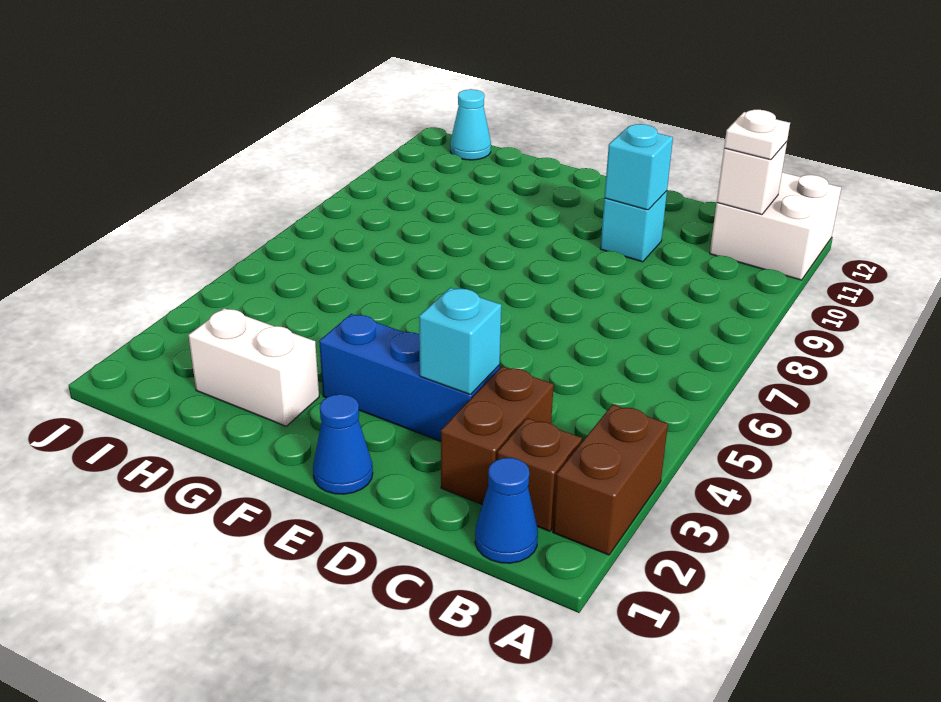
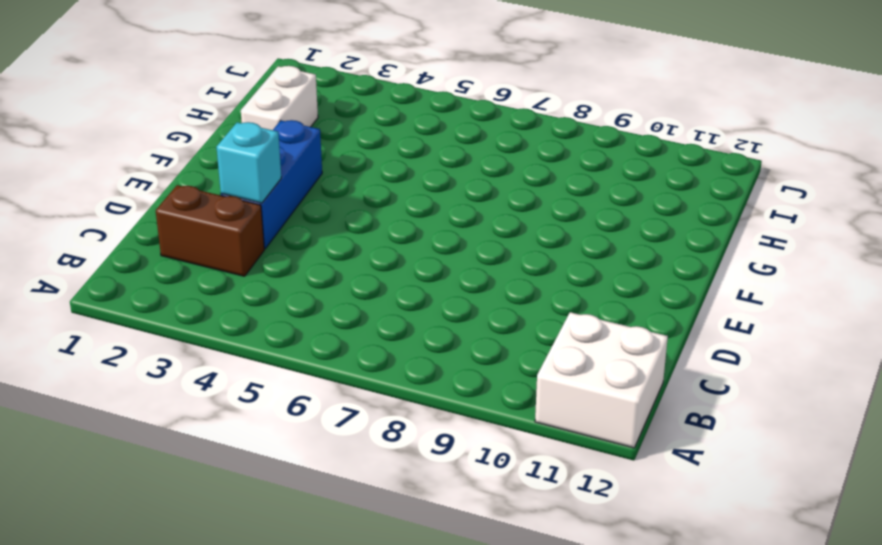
none -> brown 1x2 brick [553,404,668,555]
none -> blue 1x1 cone [475,458,538,563]
none -> brown 1x1 brick [497,418,582,531]

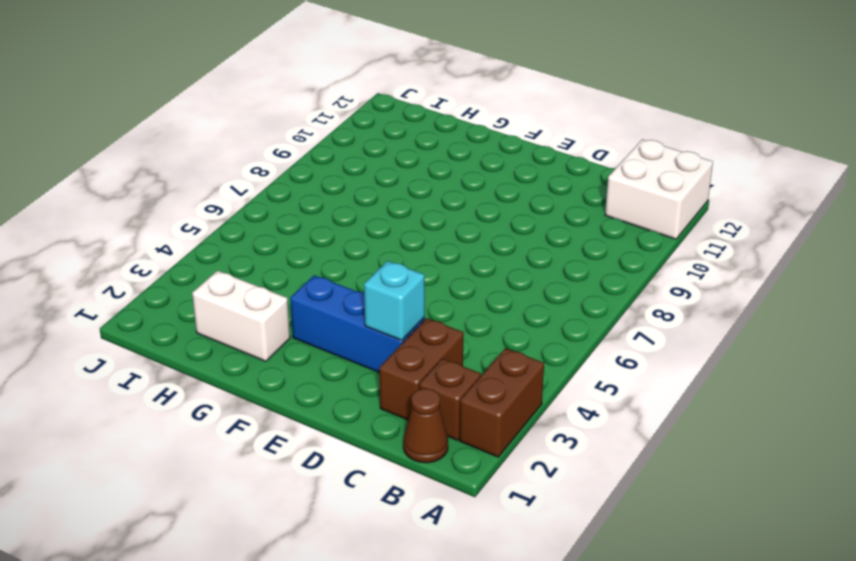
brown 1x1 cone [403,388,448,463] -> blue 1x1 cone [475,458,538,563]
none -> cyan 1x1 brick [600,191,667,262]
none -> blue 1x1 cone [313,394,373,494]
none -> cyan 1x1 cone [450,89,491,160]

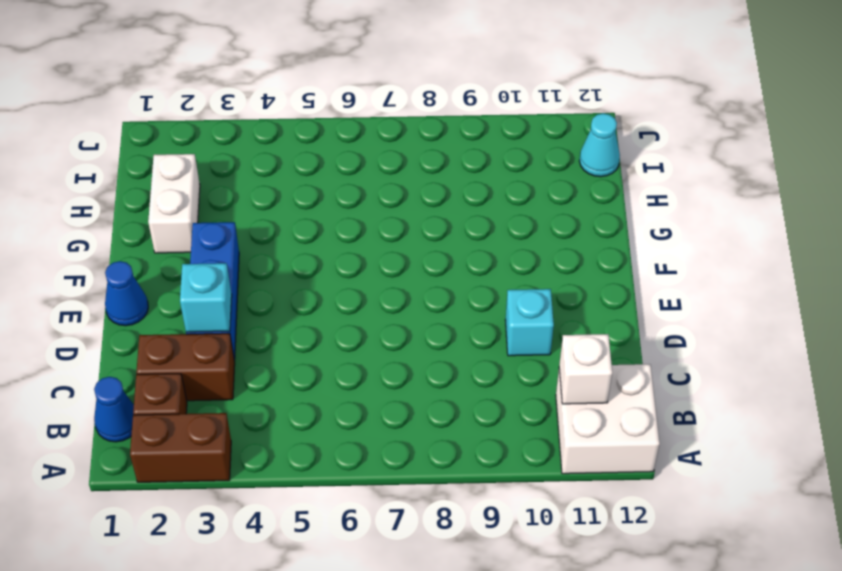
none -> cyan 1x1 brick [604,124,673,210]
none -> white 1x1 plate [724,110,790,160]

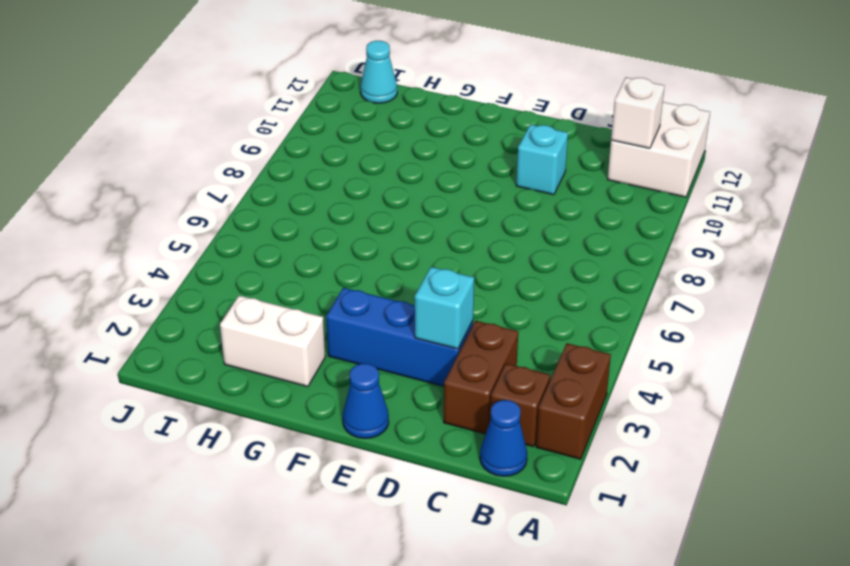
none -> cyan 1x1 brick [604,124,673,210]
none -> white 1x1 plate [724,110,790,160]

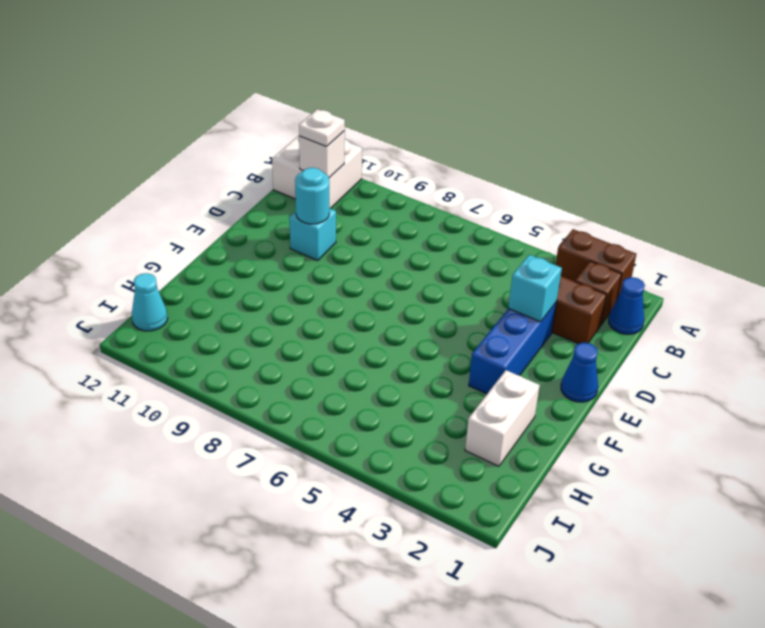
cyan 1x1 round brick [295,168,329,224] -> cyan 1x1 brick [604,124,673,210]

